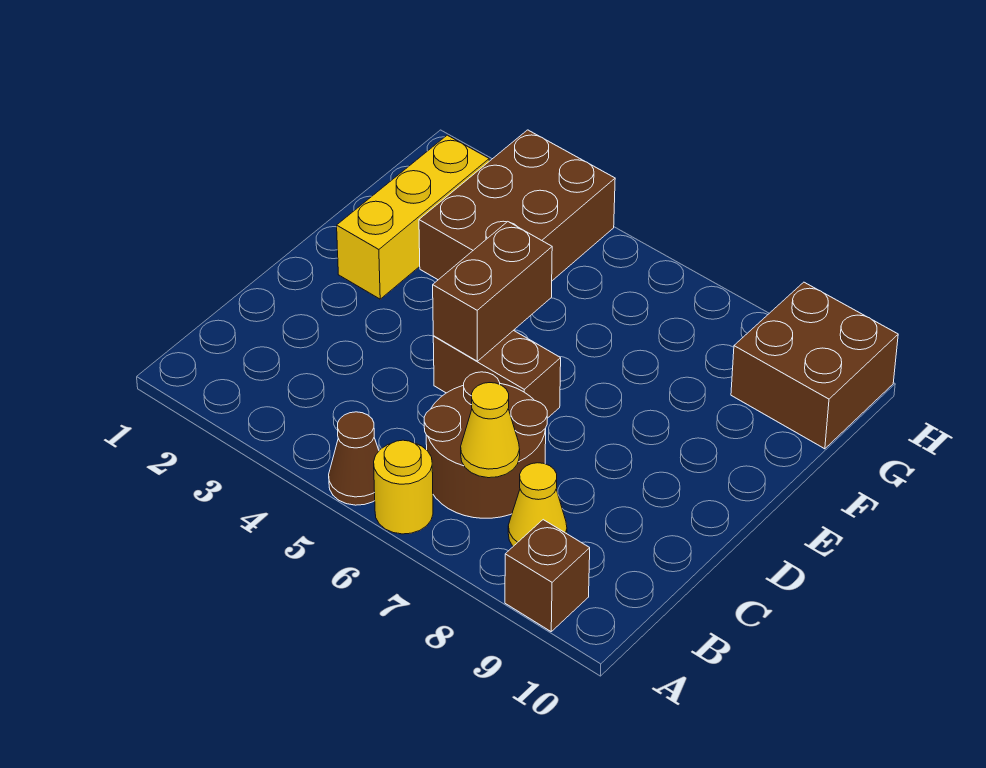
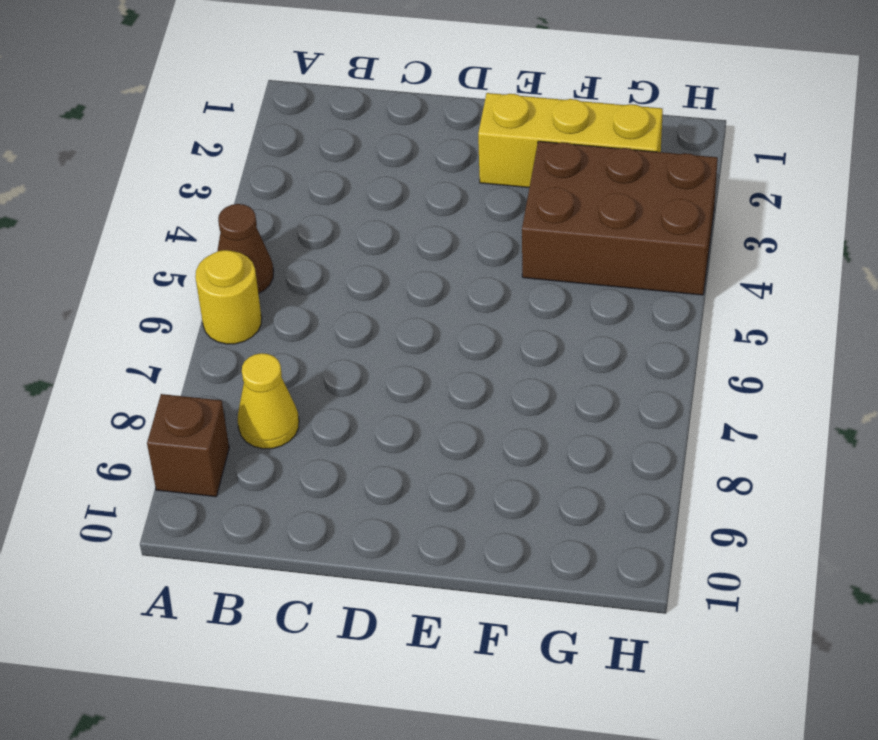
none -> brown 2x2 round brick [424,372,547,518]
none -> brown 1x2 brick [433,330,561,418]

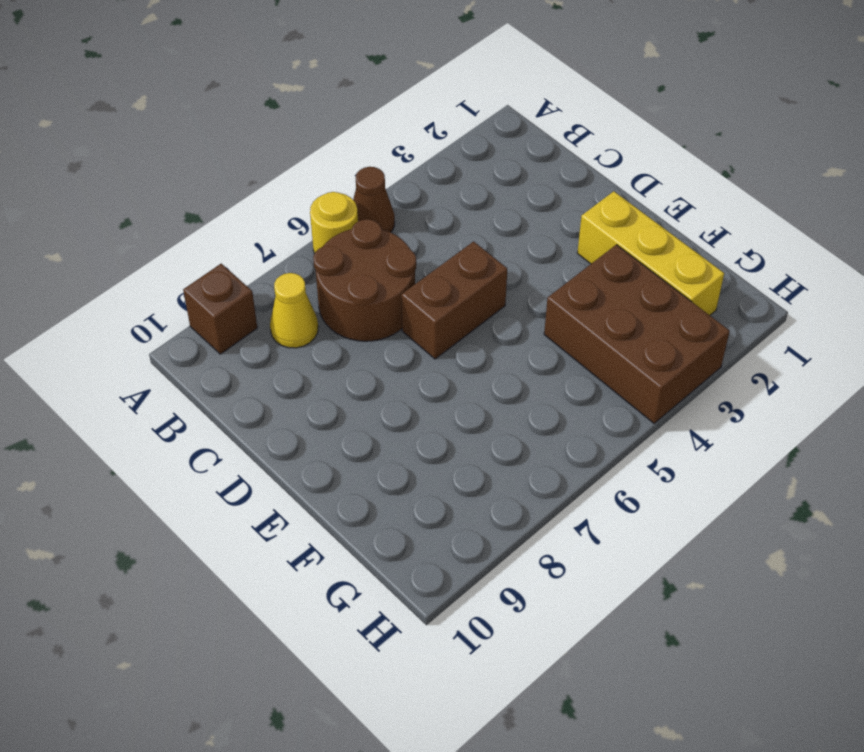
none -> brown 2x2 brick [731,282,898,449]
none -> yellow 1x1 cone [461,383,520,478]

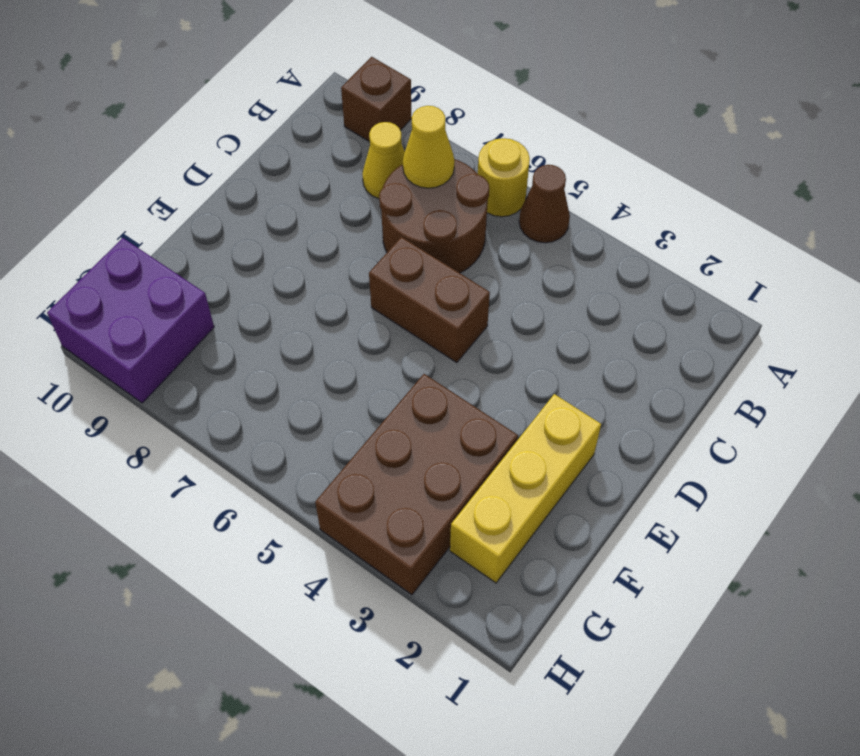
purple 2x2 brick [47,238,214,403] -> brown 2x2 brick [731,282,898,449]
none -> brown 1x2 brick [433,222,552,361]

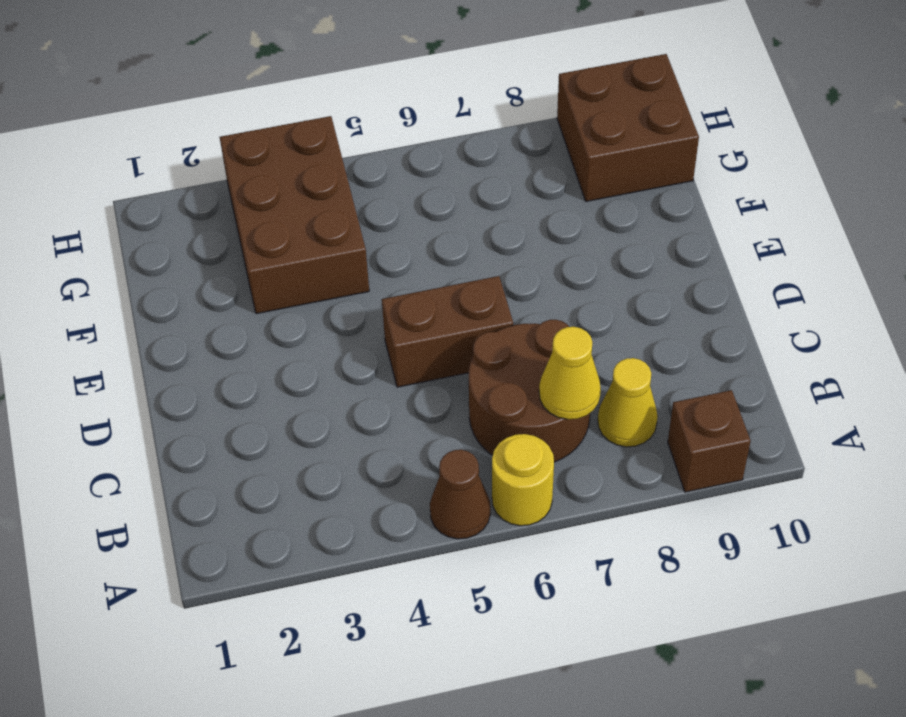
none -> yellow 1x3 brick [337,135,489,299]
none -> brown 1x2 brick [433,222,552,361]

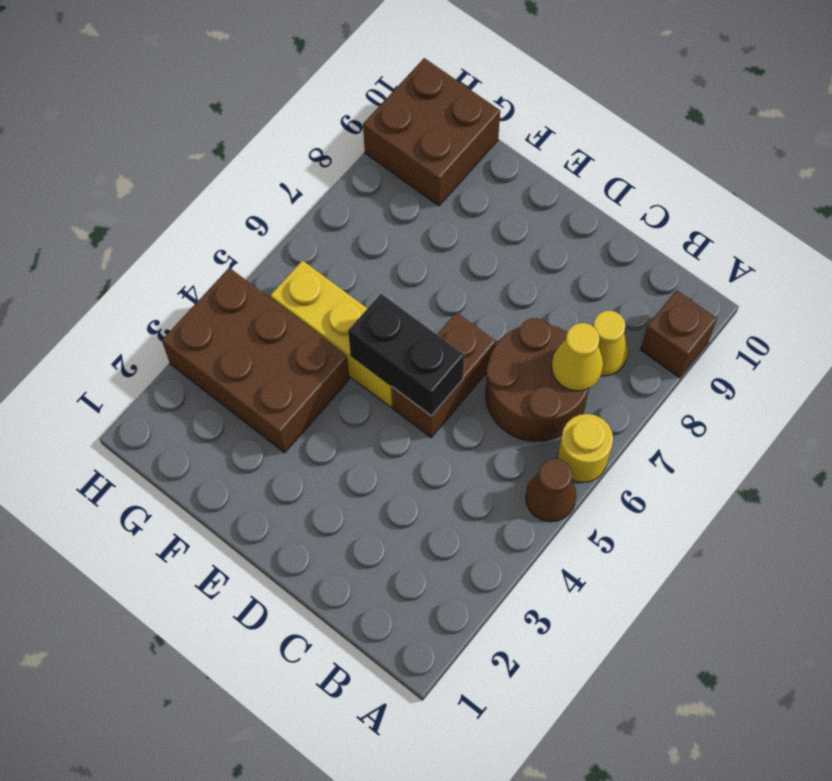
black 1x2 brick [348,294,464,416] -> brown 1x2 brick [433,222,552,361]
yellow 1x3 brick [270,260,393,407] -> yellow 1x3 brick moved to [337,135,489,299]

